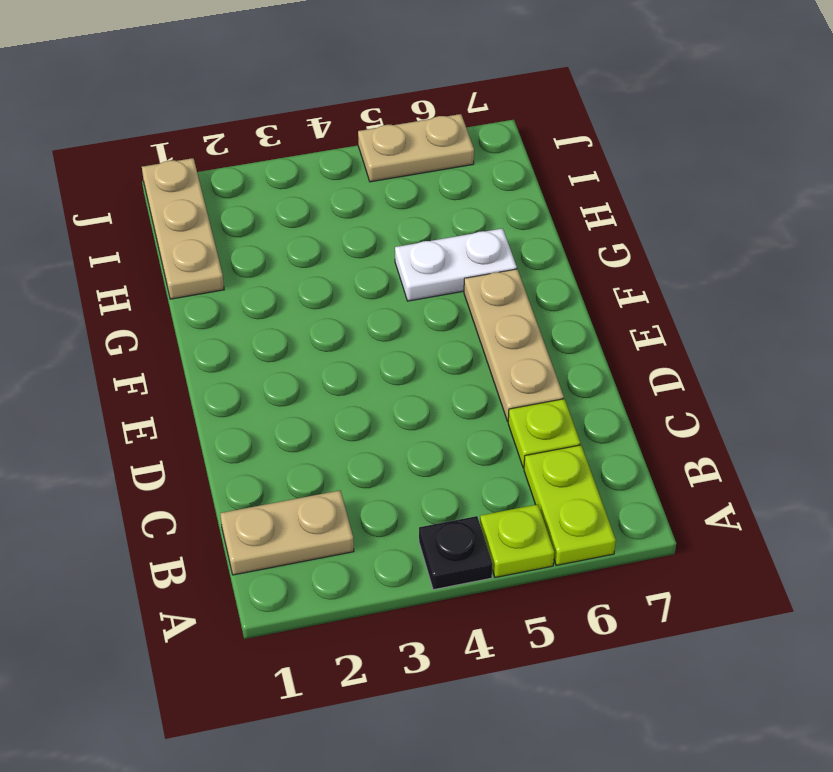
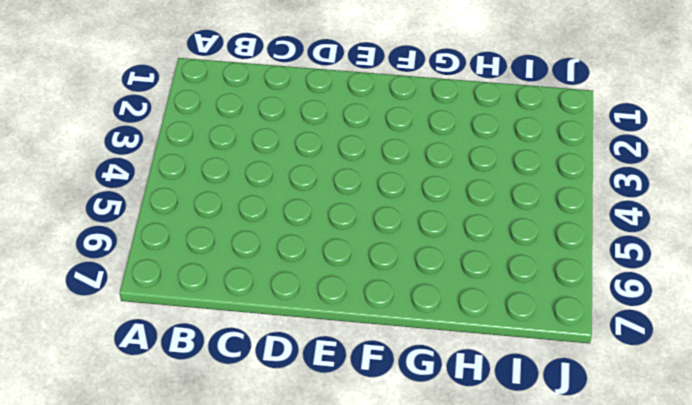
none -> black 1x1 plate [419,516,492,590]
none -> lime 1x1 plate [480,504,554,577]

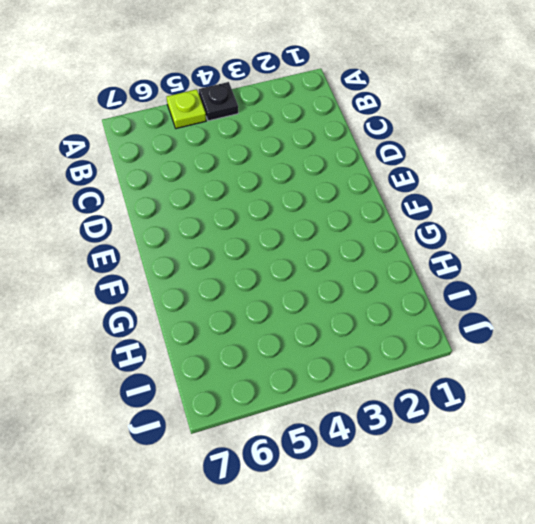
none -> lime 1x2 plate [524,445,616,565]
none -> tan 1x2 plate [220,491,354,575]

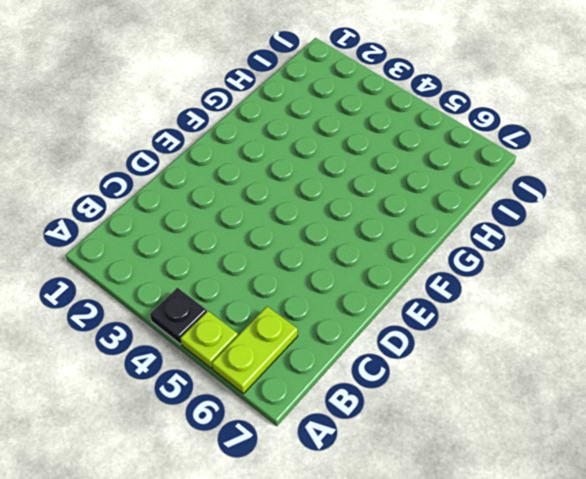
none -> tan 1x2 plate [220,491,354,575]
none -> lime 1x1 plate [508,399,580,468]

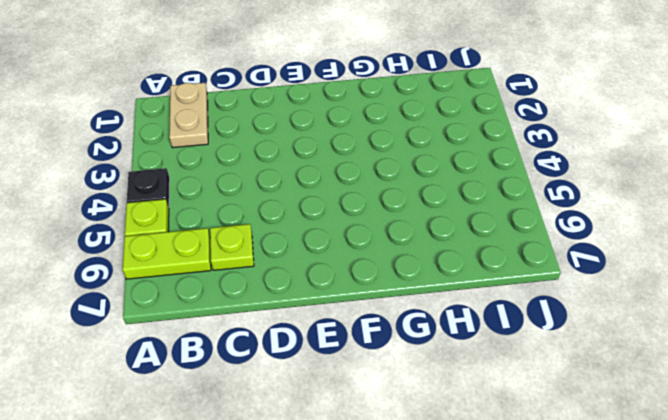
none -> tan 1x3 plate [464,269,564,421]
none -> white 1x2 plate [395,228,517,301]

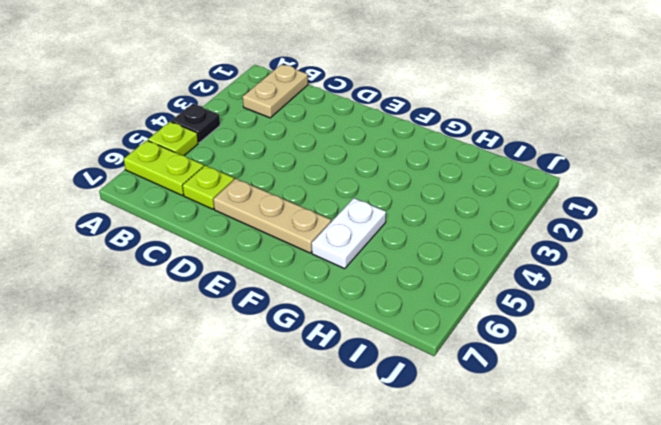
none -> tan 1x3 plate [142,158,224,299]
none -> tan 1x2 plate [358,114,474,182]

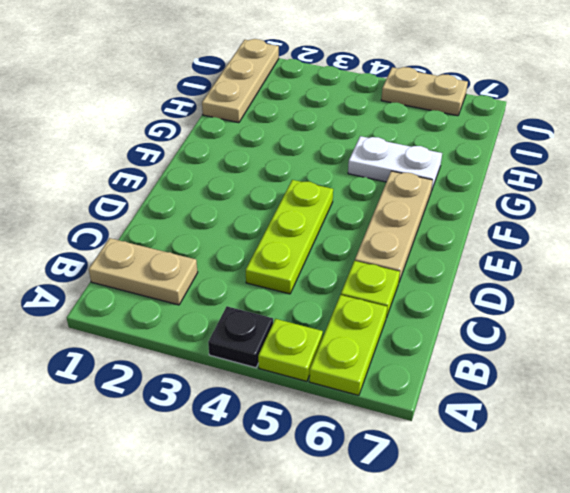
lime 1x3 plate [246,180,333,294] -> none

